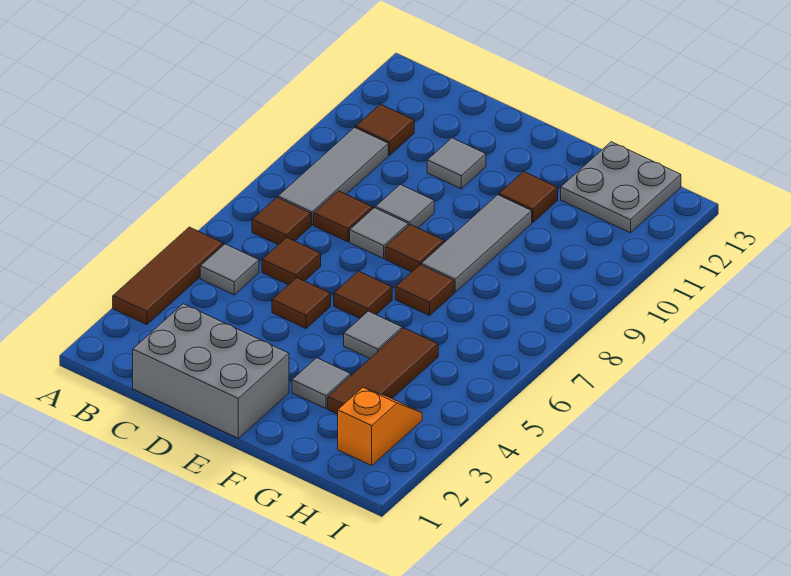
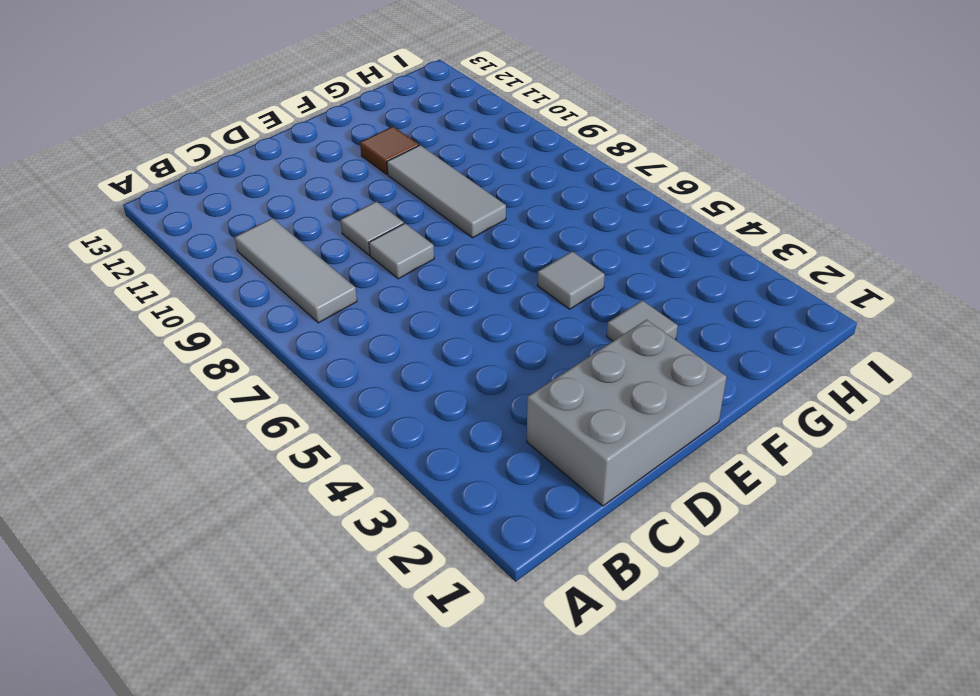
none -> brown 1x3 tile [113,227,223,325]
none -> grey 1x1 tile [200,244,259,295]
none -> brown 1x1 tile [252,197,311,245]

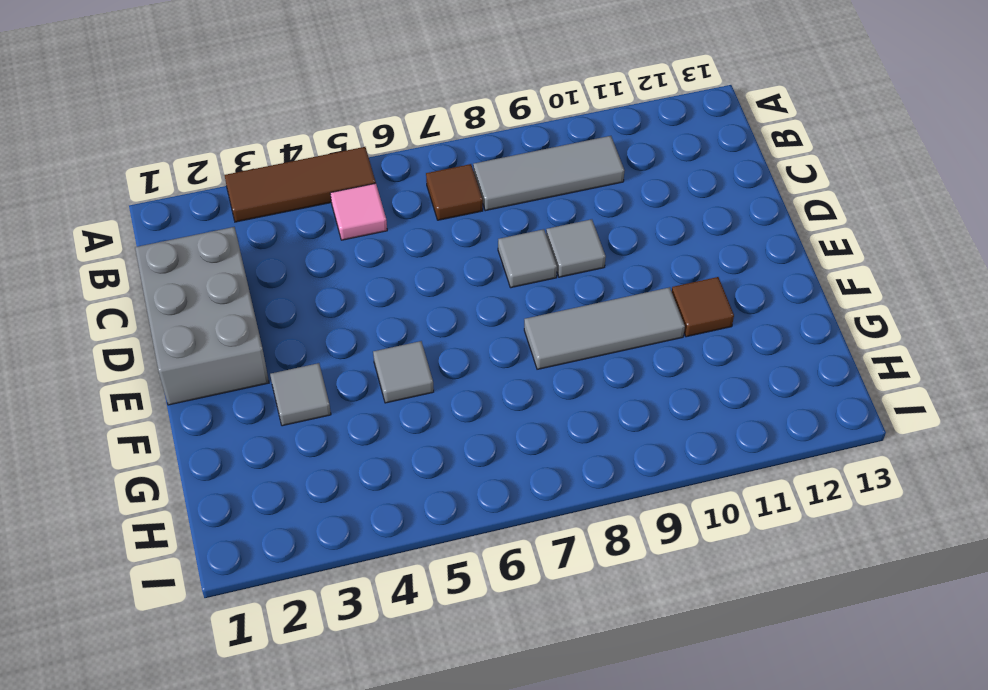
pink 1x1 tile [330,183,387,240] -> grey 1x1 tile [200,244,259,295]
none -> brown 1x1 tile [356,104,414,155]
none -> brown 1x1 tile [262,237,321,285]
none -> brown 1x1 tile [314,191,373,242]

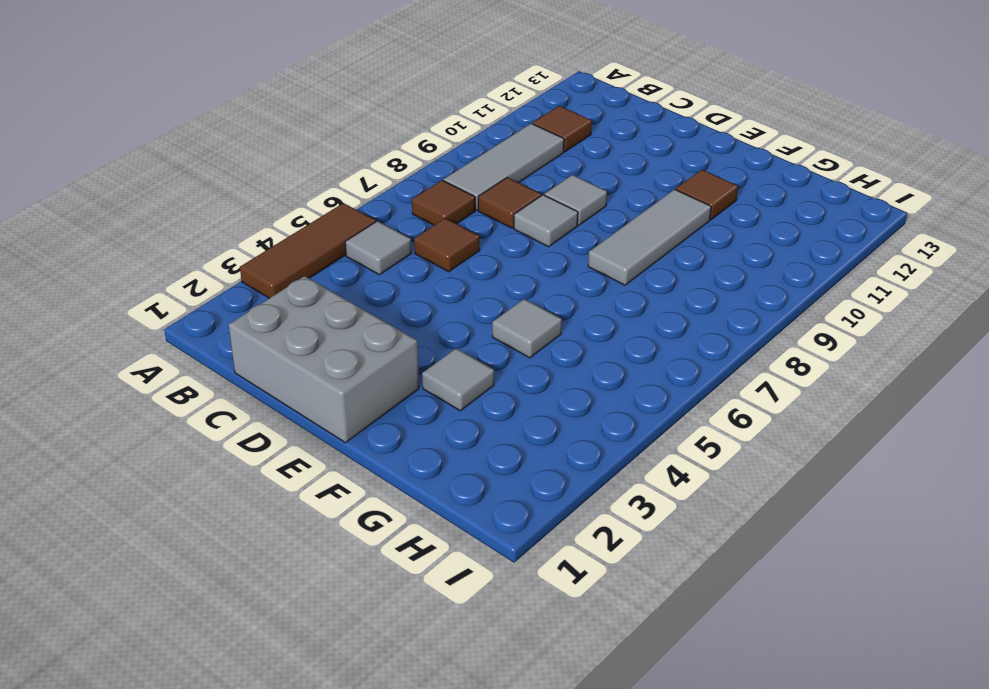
none -> brown 1x1 tile [272,278,331,328]
none -> grey 1x1 tile [427,138,486,189]
none -> brown 1x1 tile [334,271,392,318]

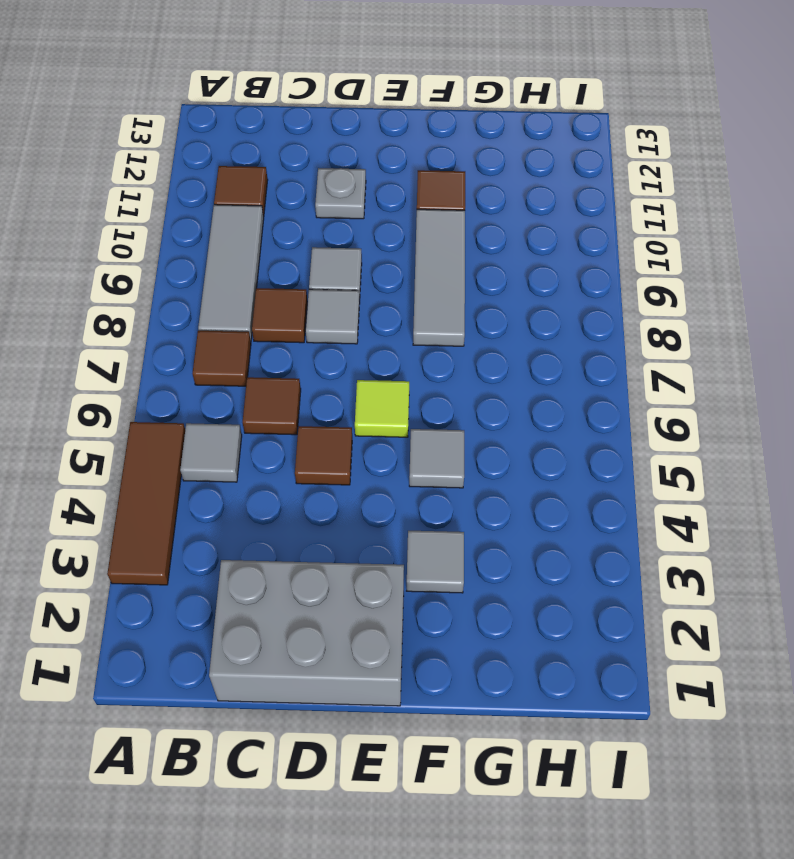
grey 1x1 plate [315,168,366,219] -> grey 1x1 tile [427,138,486,189]
lime 1x1 tile [355,380,409,437] -> brown 1x1 tile [334,271,392,318]
none -> brown 1x1 tile [385,225,444,272]
none -> brown 1x1 tile [395,265,454,316]
none -> brown 1x3 tile [328,328,438,414]

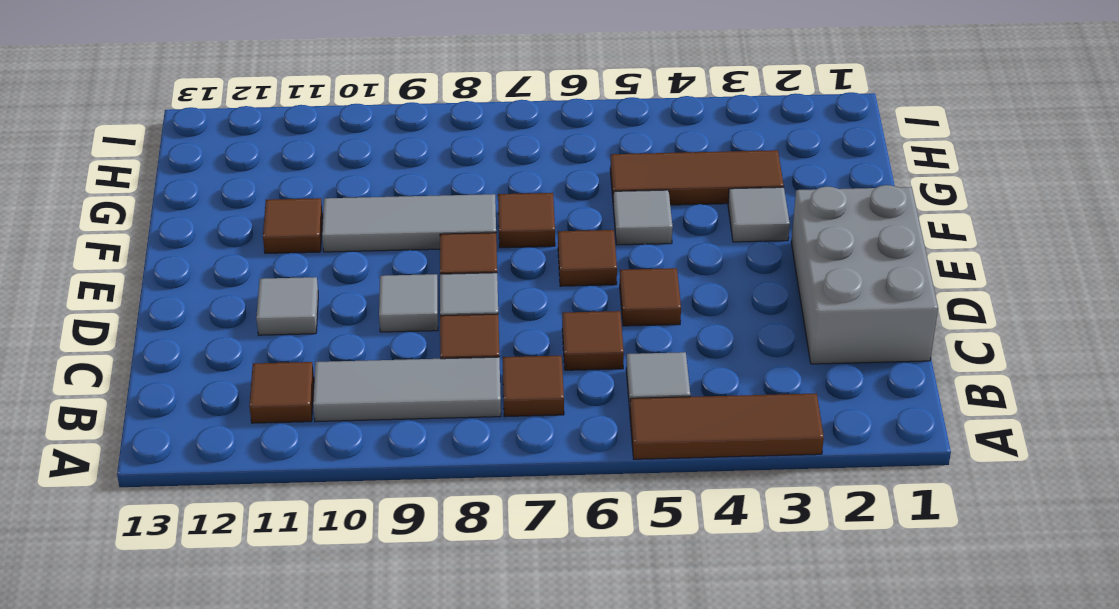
none -> grey 2x2 plate [561,142,681,233]
none -> orange 1x2 slope [338,387,422,465]

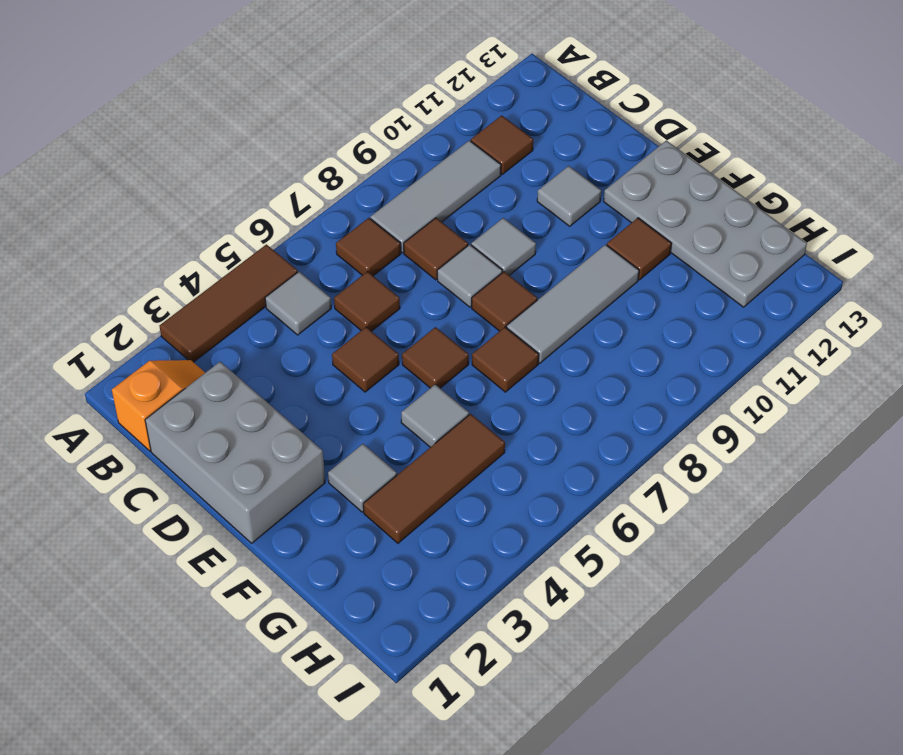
orange 1x2 slope [112,360,205,451] -> orange 1x2 slope moved to [338,387,422,465]
grey 2x4 plate [604,140,807,307] -> grey 2x2 plate [561,142,681,233]

